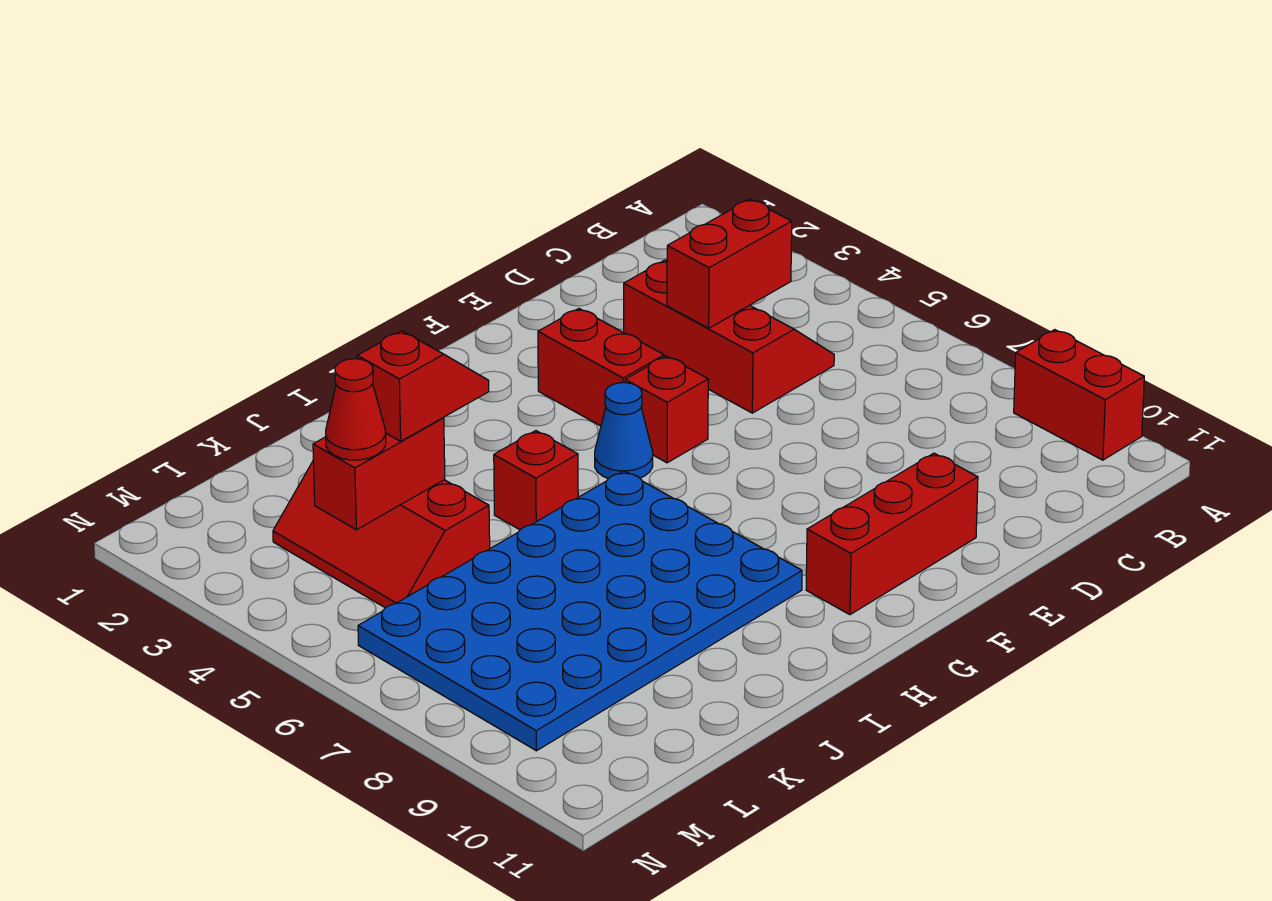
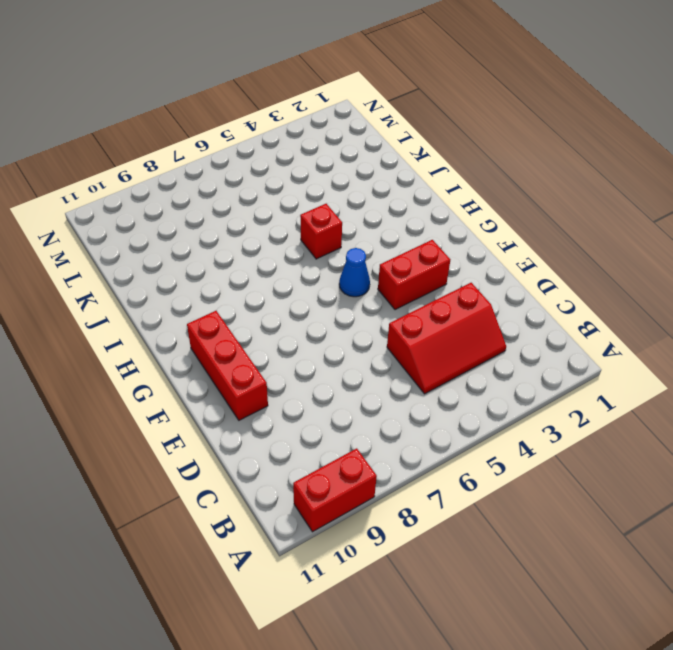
none -> red 1x1 brick [625,356,708,463]
none -> blue 4x6 plate [358,471,802,751]
none -> red 2x3 slope [273,461,490,608]

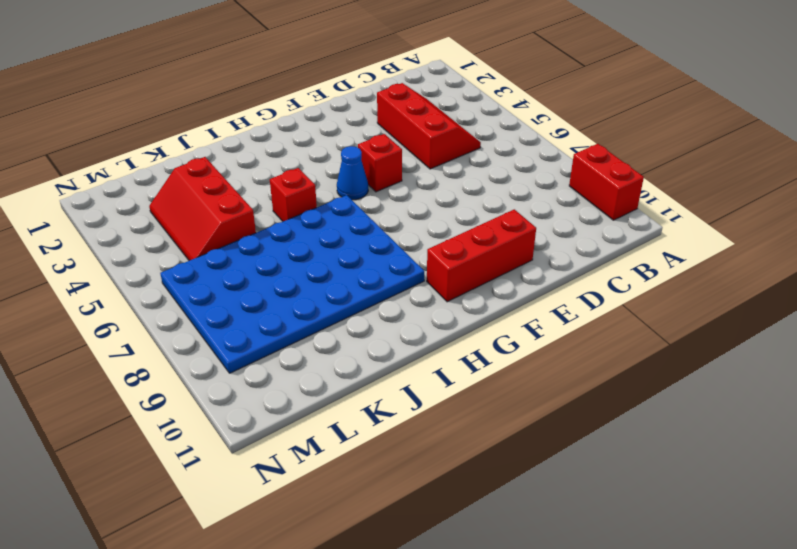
none -> red 1x2 brick [538,308,664,426]
none -> red 1x2 brick [667,199,792,328]
none -> red 1x2 brick [313,418,445,530]

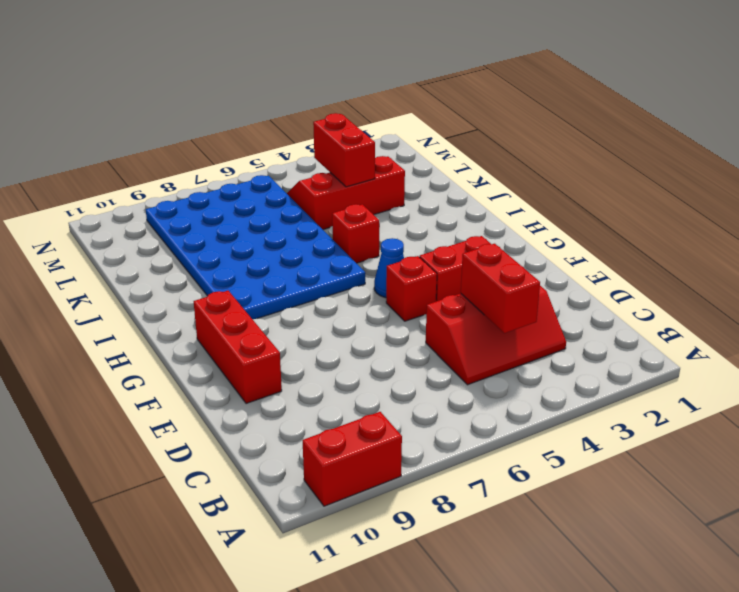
none -> red 1x2 slope [357,331,489,441]
none -> red 1x1 cone [326,359,386,460]

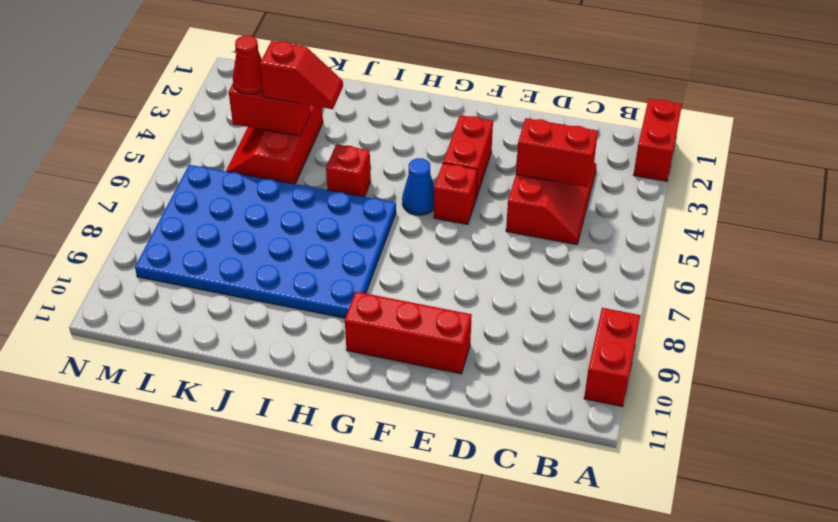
red 1x2 brick [634,99,682,181] -> none

